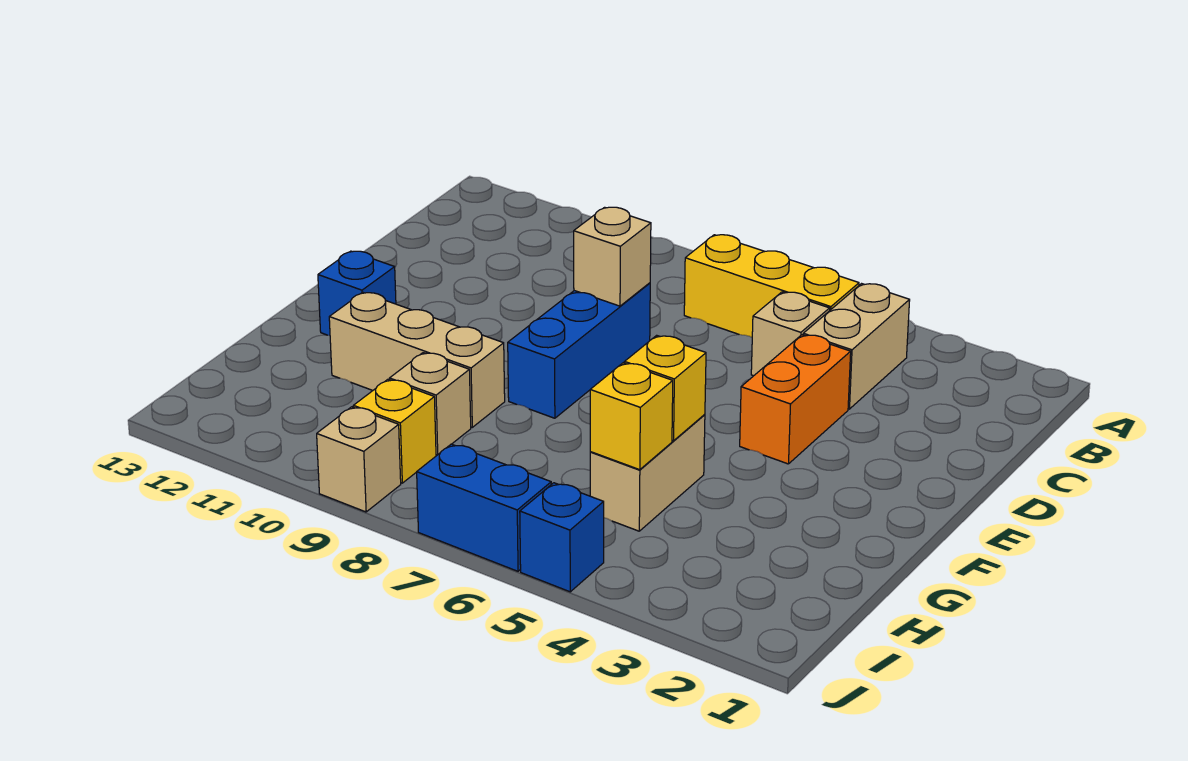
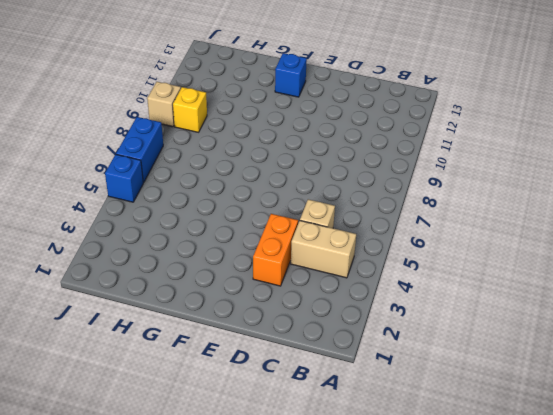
orange 1x2 brick [253,214,298,286] -> orange 1x2 brick turned to [740,335,851,464]
none -> yellow 1x3 brick [684,235,859,337]
none -> blue 1x3 brick [508,283,650,418]
none -> tan 1x2 brick [590,415,705,531]

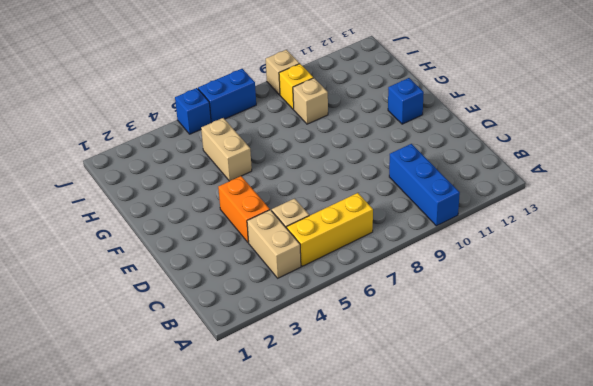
blue 1x3 brick [389,144,460,226] -> blue 1x3 brick moved to [508,283,650,418]
none -> tan 1x3 brick [329,292,505,427]
none -> tan 1x1 brick [574,207,651,306]
none -> yellow 1x1 brick [625,335,706,441]

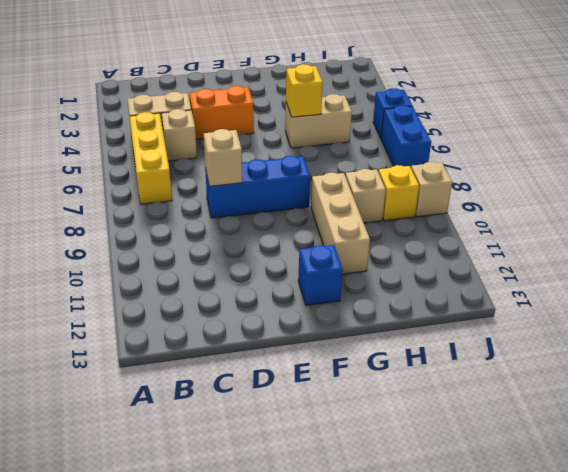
none -> yellow 1x1 brick [590,363,673,470]

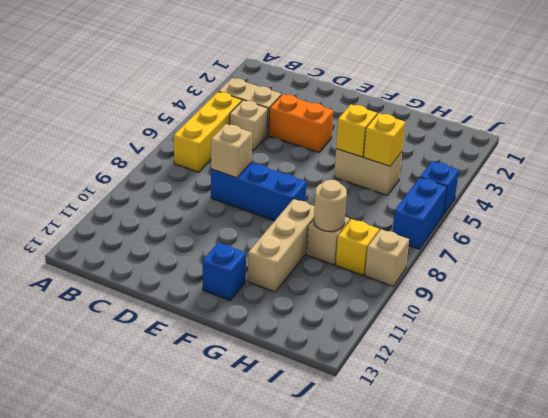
tan 1x1 round brick [314,180,347,232] -> none

